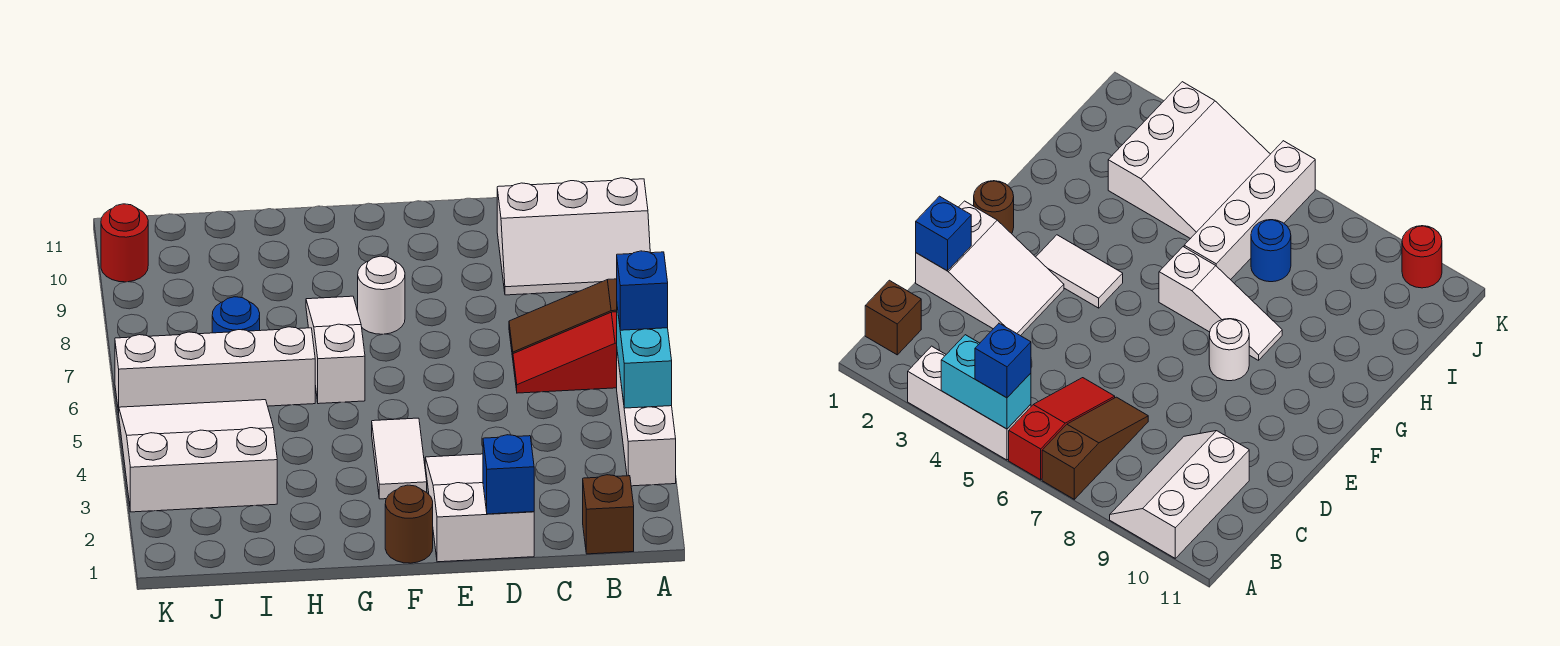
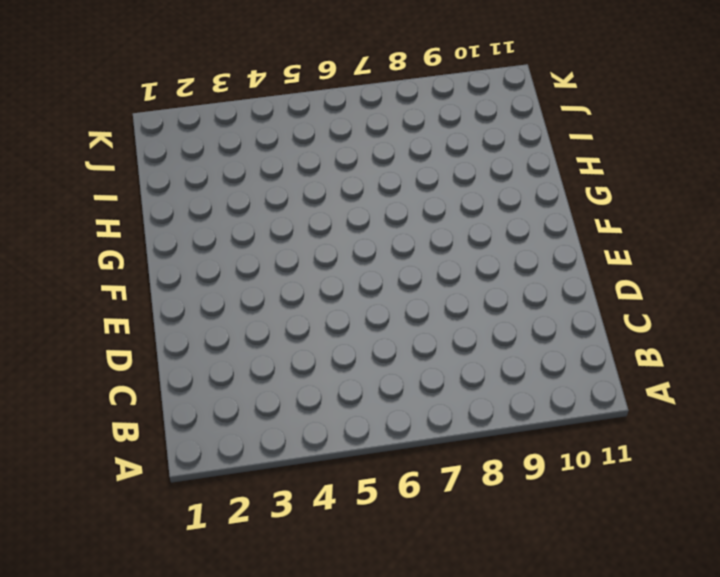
none -> white 1x3 brick [617,353,676,486]
none -> red 1x3 slope [513,312,617,393]
none -> brown 1x3 slope [509,279,617,358]

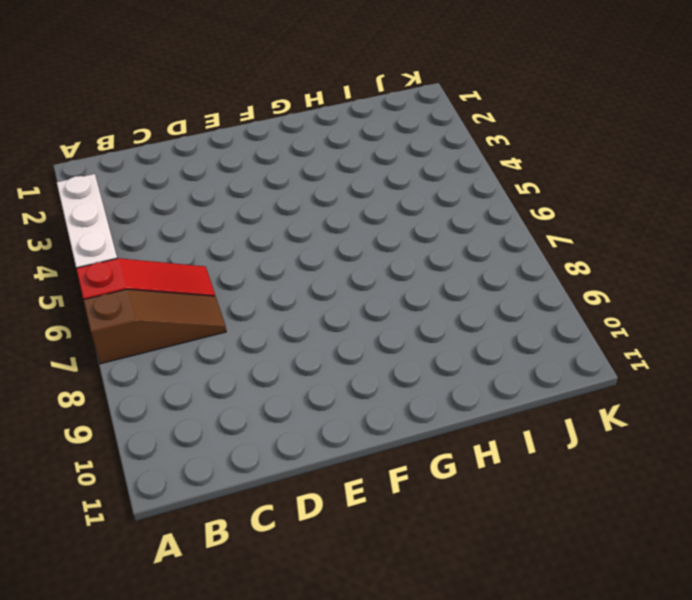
none -> white 2x3 slope [497,178,650,295]
none -> brown 1x1 brick [583,475,634,554]
none -> white 2x3 slope [425,454,534,562]

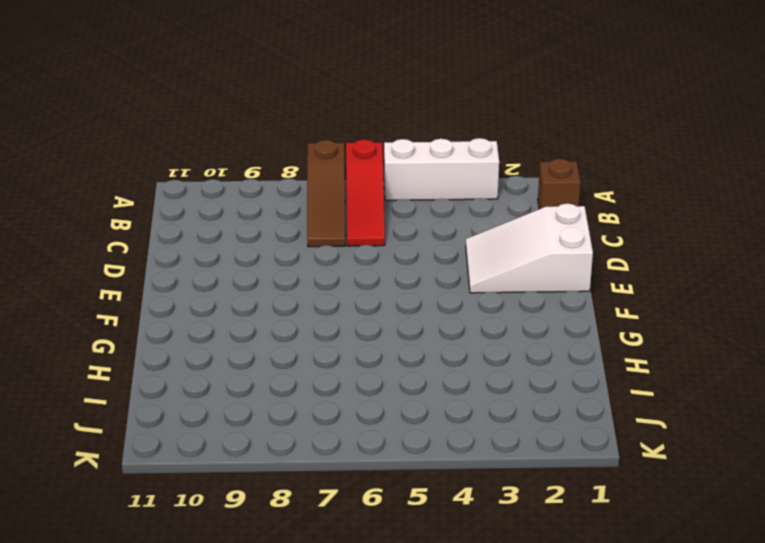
none -> white 2x3 slope [497,178,650,295]
none -> brown 1x1 round brick [385,485,433,563]
none -> white 1x2 tile [372,418,427,499]

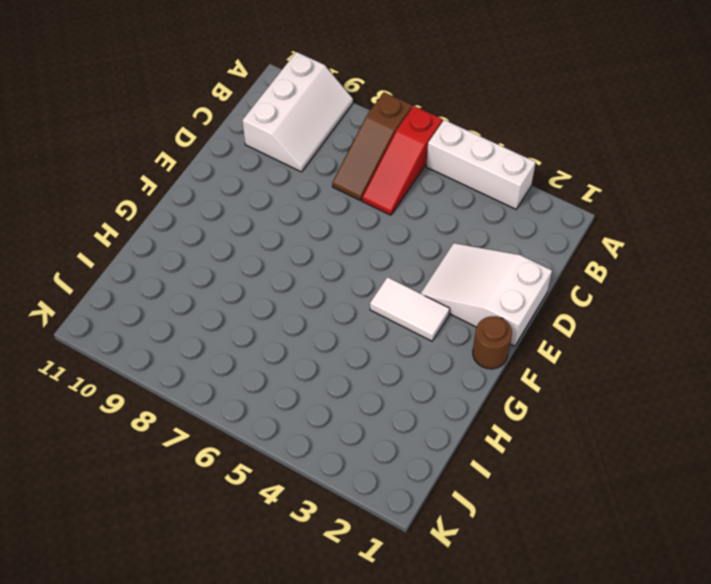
none -> brown 1x1 brick [583,475,634,554]
none -> white 1x1 round brick [358,256,405,334]
none -> white 1x3 slope [306,296,365,404]

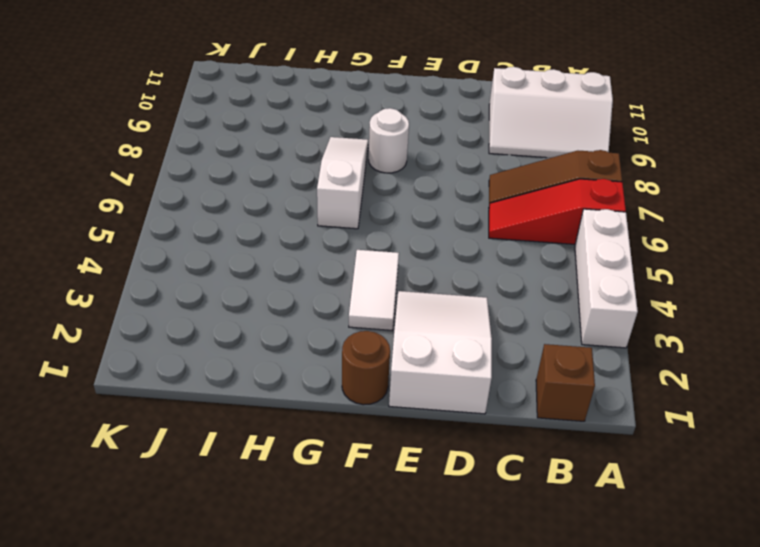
none -> white 1x4 brick [115,327,315,413]
none -> white 3x3 slope [119,400,277,512]
none -> blue 1x1 round brick [212,297,260,333]

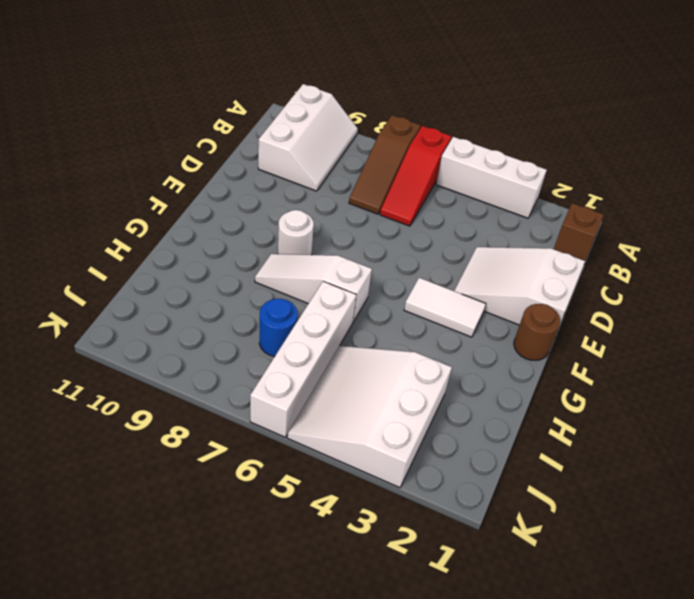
none -> red 1x1 round brick [101,204,148,282]
none -> cyan 1x2 brick [617,307,672,408]
none -> blue 1x1 brick [483,435,534,514]

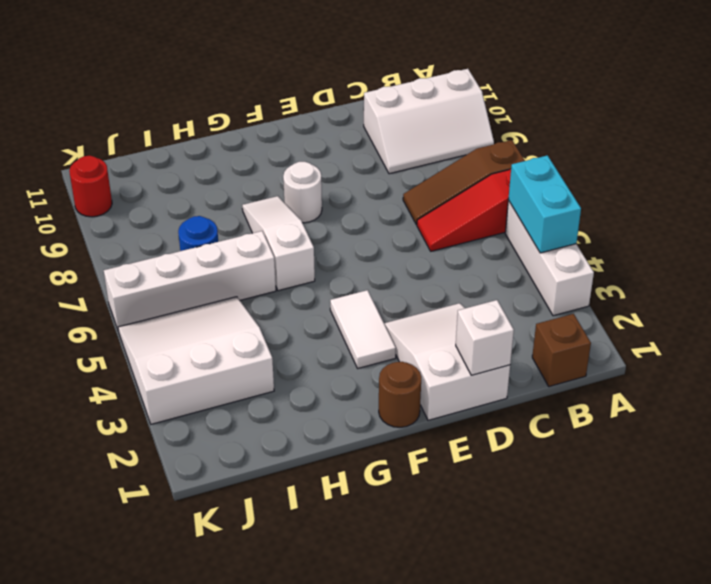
white 1x1 brick [456,300,514,375] -> blue 1x1 brick [483,435,534,514]
none -> blue 1x1 brick [617,251,668,330]

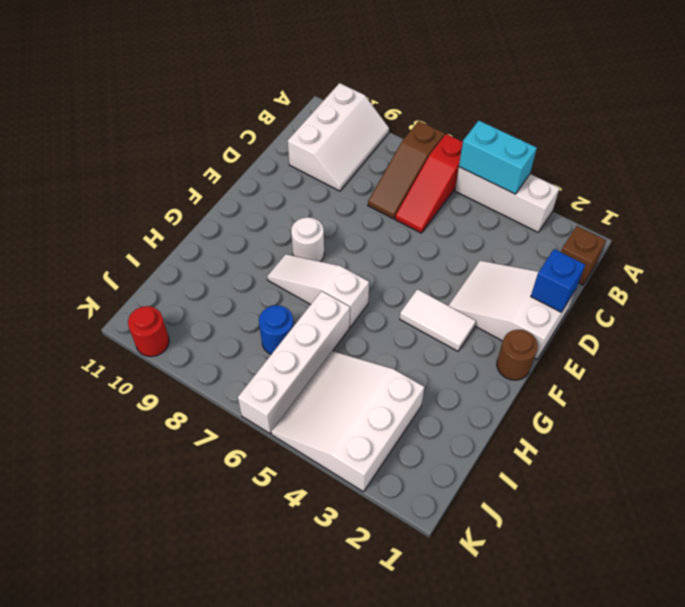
none -> blue 1x1 brick [617,251,668,330]

